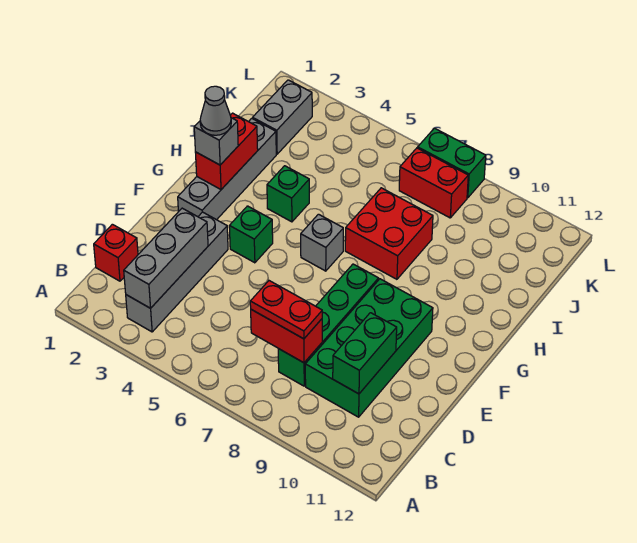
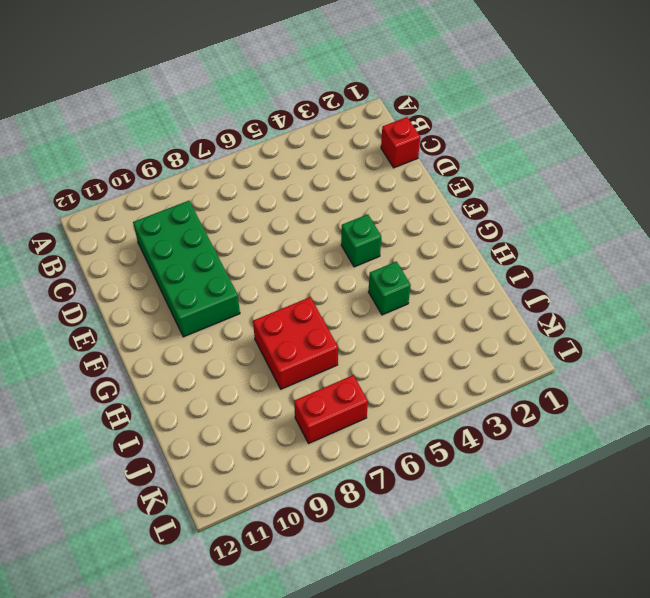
none -> grey 1x4 brick [126,212,228,332]
none -> green 1x4 brick [278,264,379,386]
none -> grey 1x4 brick [178,118,276,220]

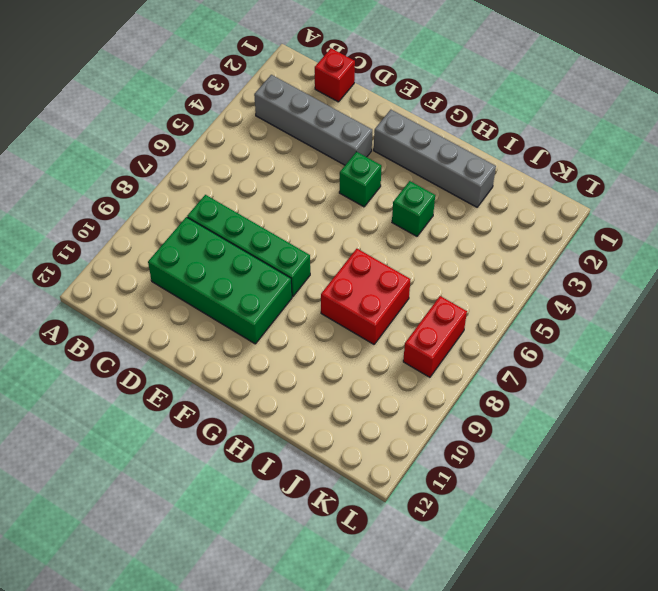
none -> grey 1x1 brick [301,214,343,271]
none -> grey 1x2 brick [253,80,312,154]
none -> green 1x2 brick [418,128,486,198]

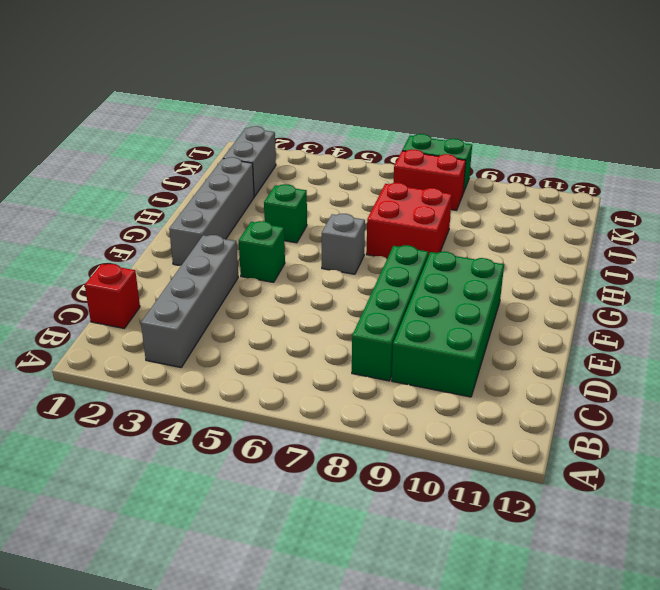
none -> grey 1x3 brick [124,208,208,308]
none -> red 1x2 brick [251,310,322,363]
none -> green 1x2 brick [333,313,397,394]

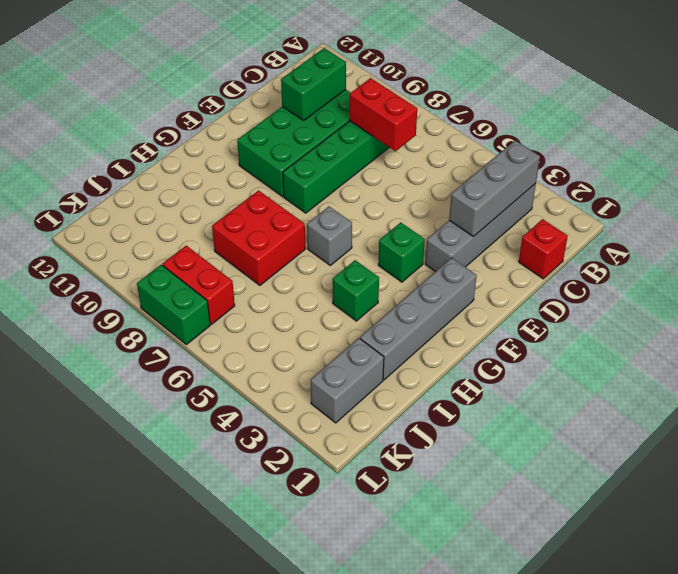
none -> red 1x2 brick [195,113,258,189]
none -> red 1x2 plate [250,281,322,339]
none -> grey 1x1 brick [194,118,238,165]

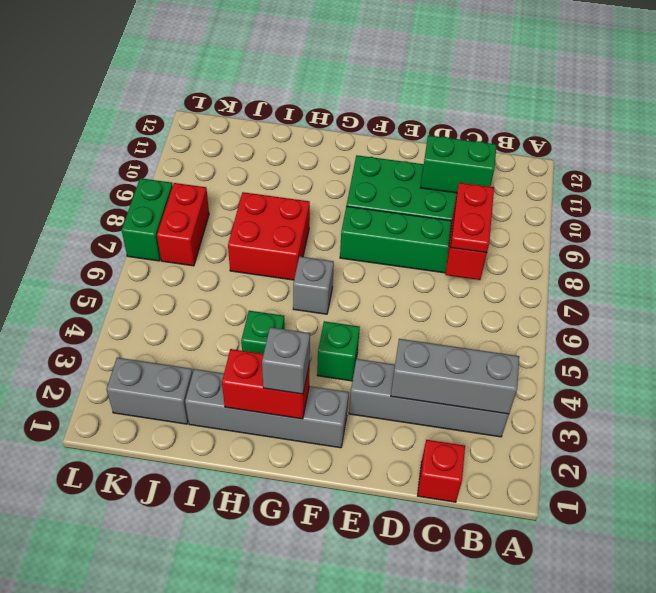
none -> grey 1x1 cone [200,86,231,135]

